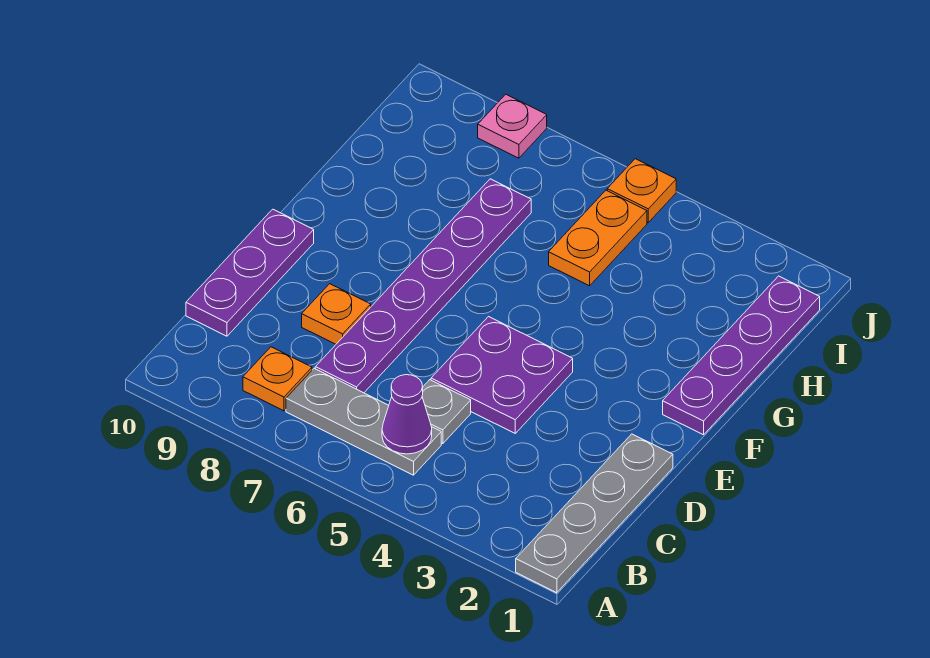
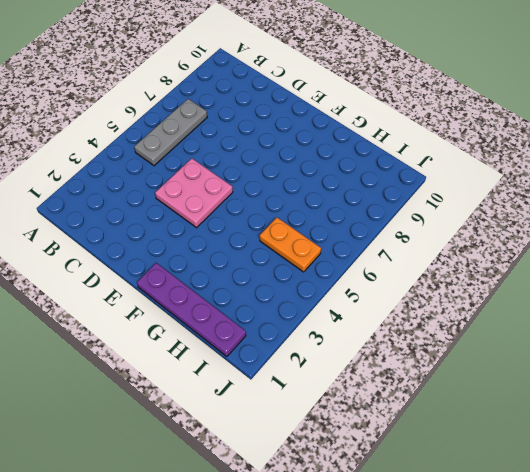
pink 2x2 plate [155,158,233,228] -> purple 2x2 plate [431,317,573,433]
none -> grey 1x4 plate [516,434,673,593]
none -> orange 1x1 plate [243,347,312,411]
none -> grey 1x1 plate [422,380,471,444]

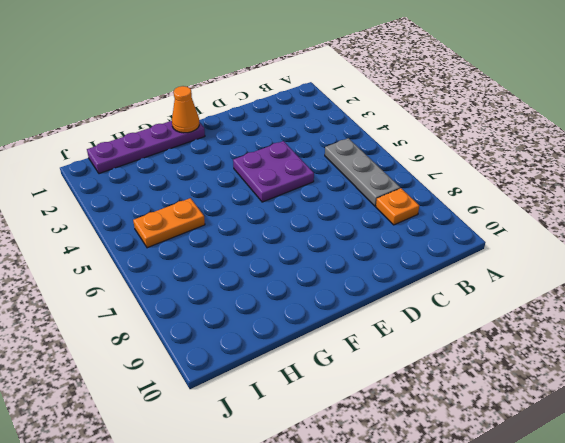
orange 1x1 cone [172,86,199,133] -> none
none -> grey 1x4 plate [516,434,673,593]
none -> grey 1x1 plate [422,380,471,444]
none -> purple 1x6 plate [315,179,531,393]

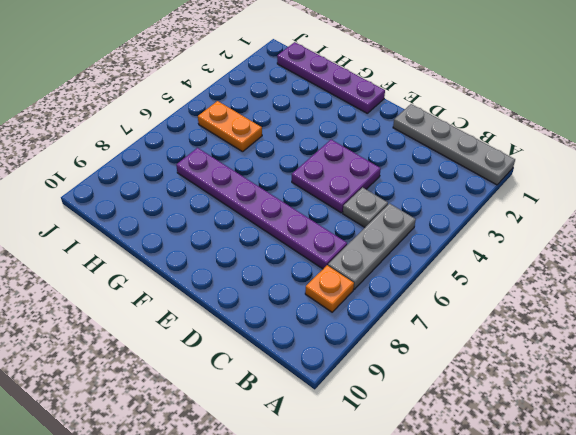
none -> purple 1x3 plate [186,209,314,336]
none -> orange 1x1 plate [302,284,371,344]
none -> orange 1x1 plate [607,159,676,222]

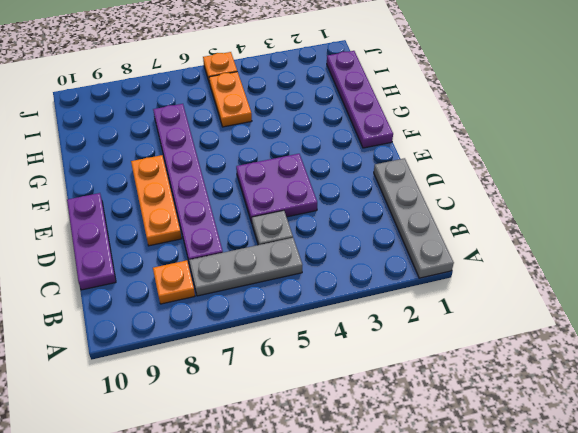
orange 1x3 plate [131,155,182,246] -> orange 1x1 plate [302,284,371,344]
none -> pink 1x1 plate [478,94,547,158]
none -> purple 1x1 cone [382,375,432,454]

